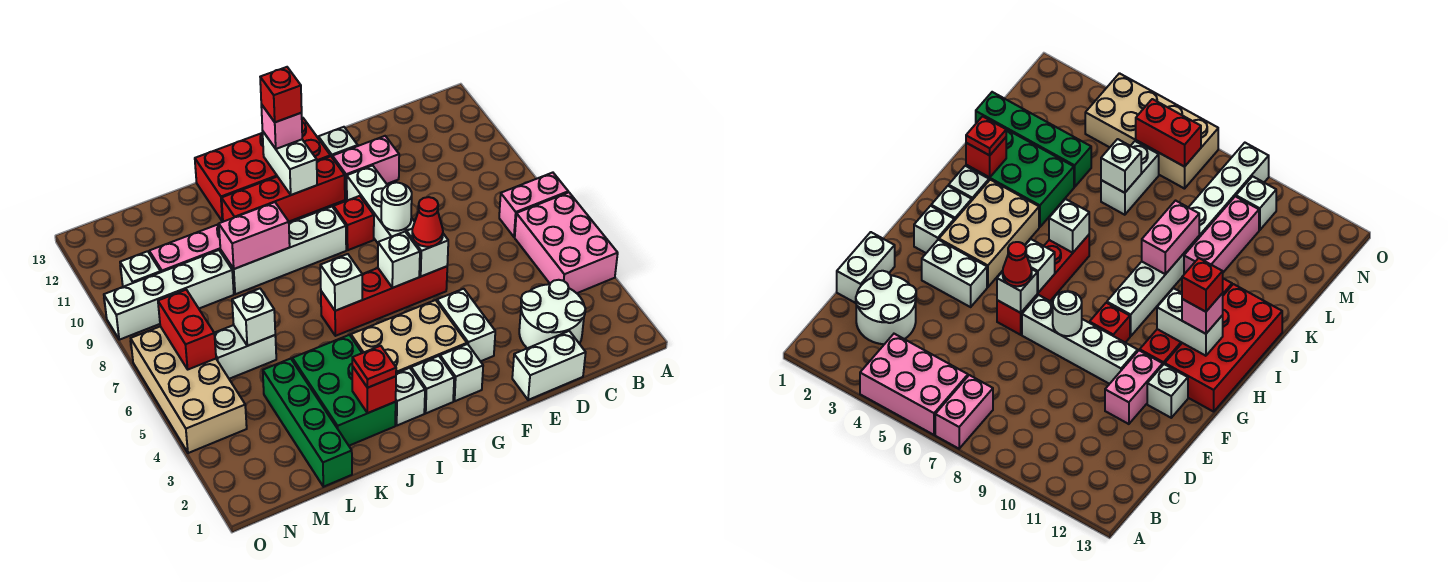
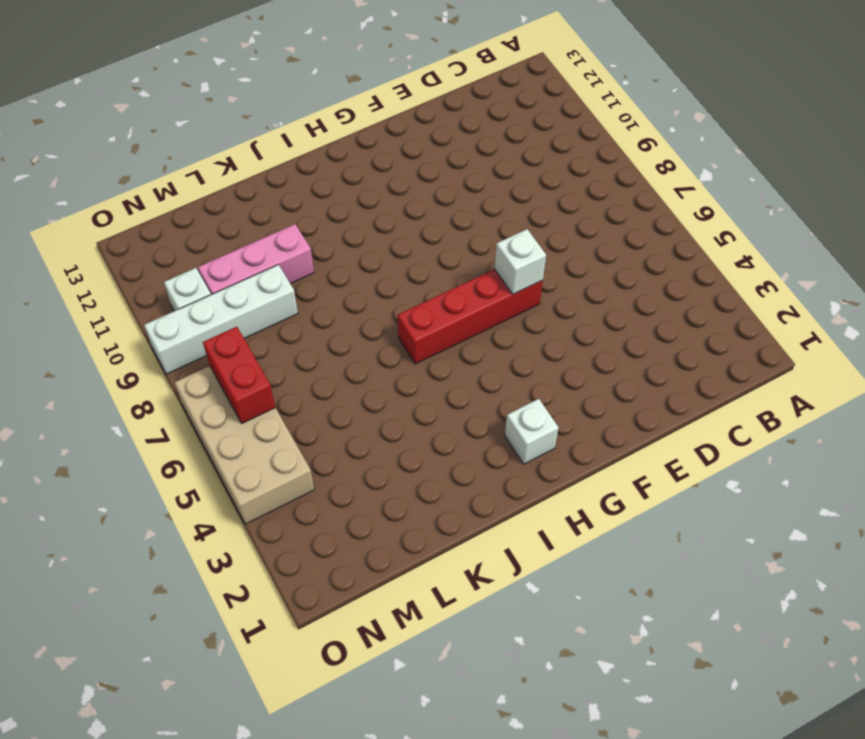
none -> pink 2x3 brick [515,192,618,293]
none -> pink 1x2 brick [499,173,568,237]
none -> white 2x2 round brick [519,280,585,348]
none -> white 1x2 brick [512,331,586,400]

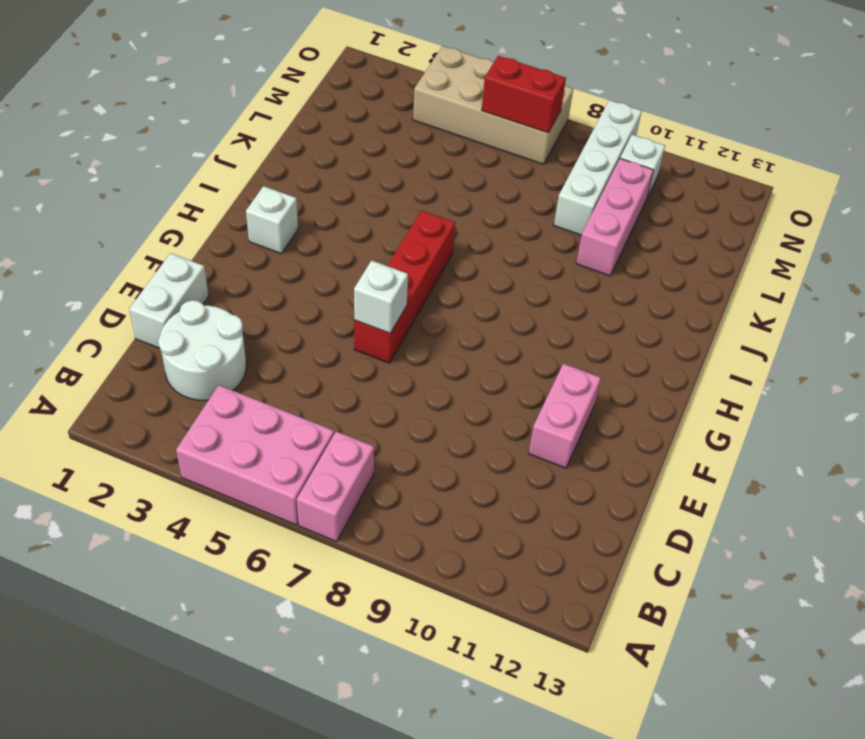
none -> white 1x2 brick [437,289,495,361]
none -> white 1x4 brick [347,165,415,243]
none -> white 1x1 brick [318,127,358,157]
none -> white 1x1 brick [440,344,483,401]

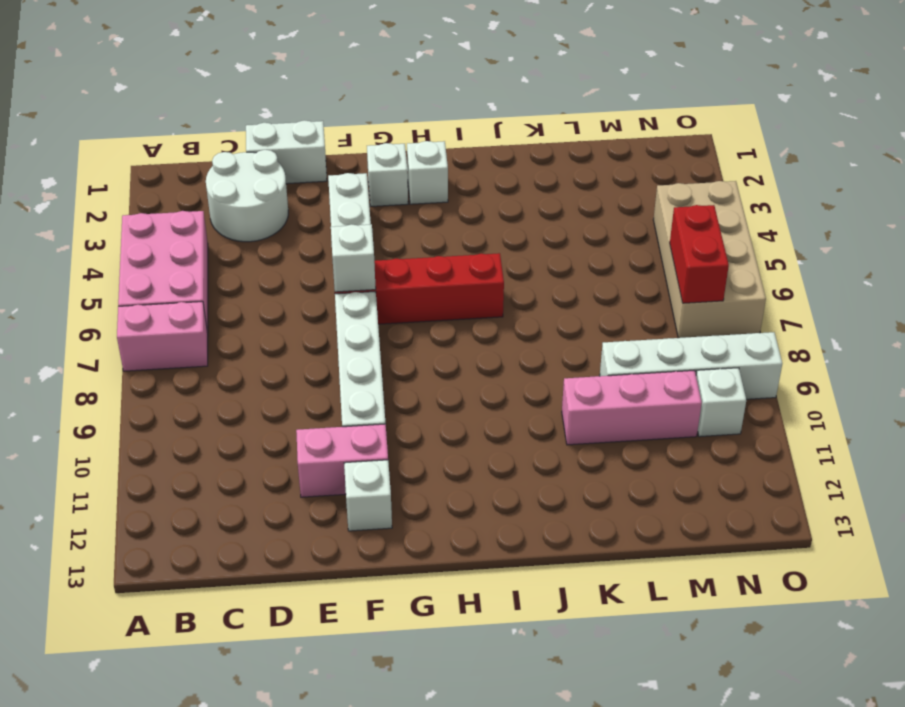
none -> tan 2x3 brick [351,300,467,373]
none -> red 1x1 brick [334,196,374,250]
none -> red 1x4 brick [222,156,345,222]
none -> red 2x4 brick [195,118,330,222]

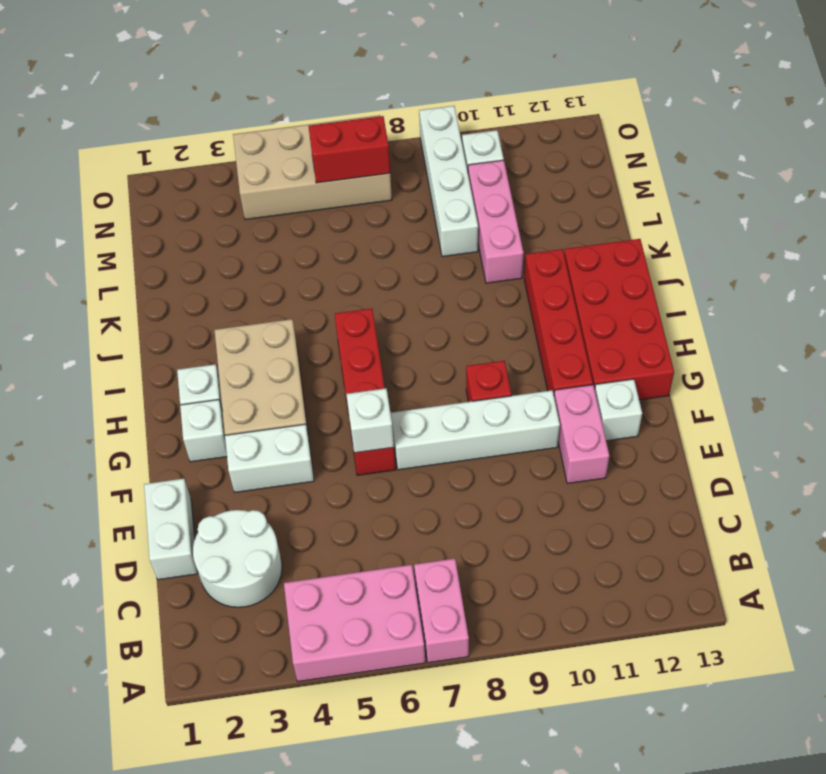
none -> white 1x4 brick [221,207,346,294]
none -> white 1x1 brick [395,368,425,425]
none -> green 2x3 brick [292,335,396,446]
none -> green 1x4 brick [263,358,352,487]

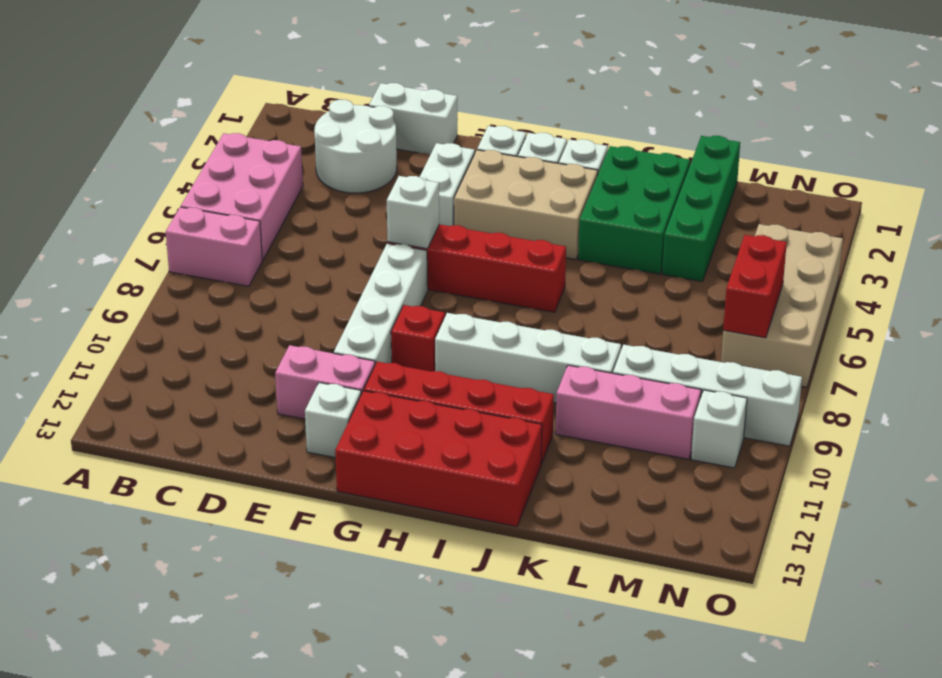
none -> white 1x2 brick [214,325,276,379]
none -> white 1x1 round brick [381,182,412,231]
none -> white 1x1 brick [378,232,420,288]
none -> white 1x2 brick [263,132,317,195]

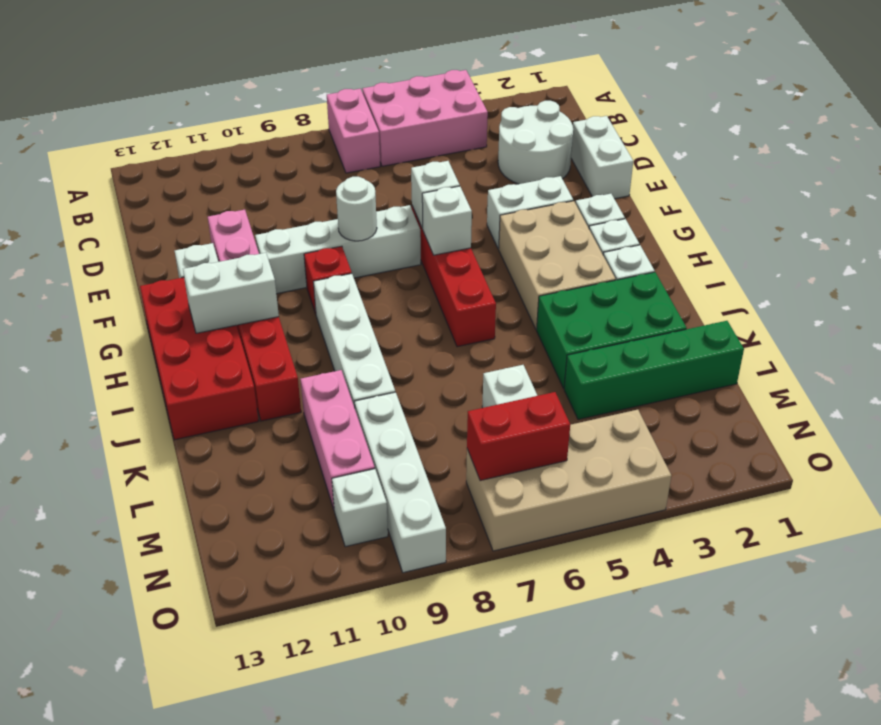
none -> white 1x1 brick [320,254,362,311]
none -> red 1x1 brick [352,366,396,413]
none -> pink 1x2 brick [219,202,290,269]
none -> white 1x1 brick [232,289,275,346]

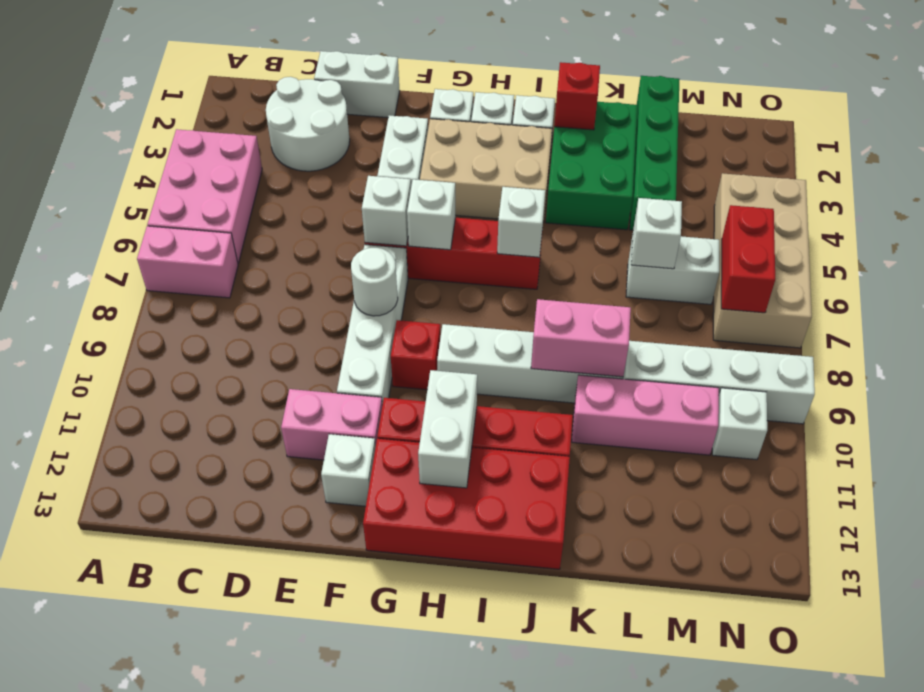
none -> red 1x1 cone [412,197,443,247]
none -> pink 1x1 brick [261,104,302,149]
none -> red 1x1 plate [352,346,396,388]
none -> red 1x1 brick [260,67,302,122]

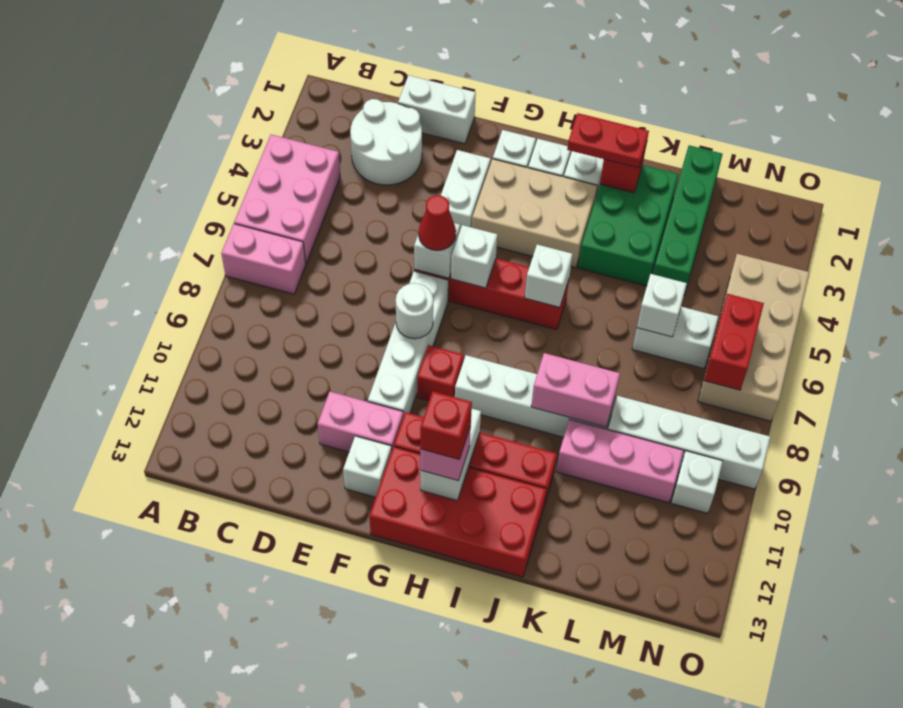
red 1x2 plate [567,113,649,168] -> red 1x1 plate [352,346,396,388]

